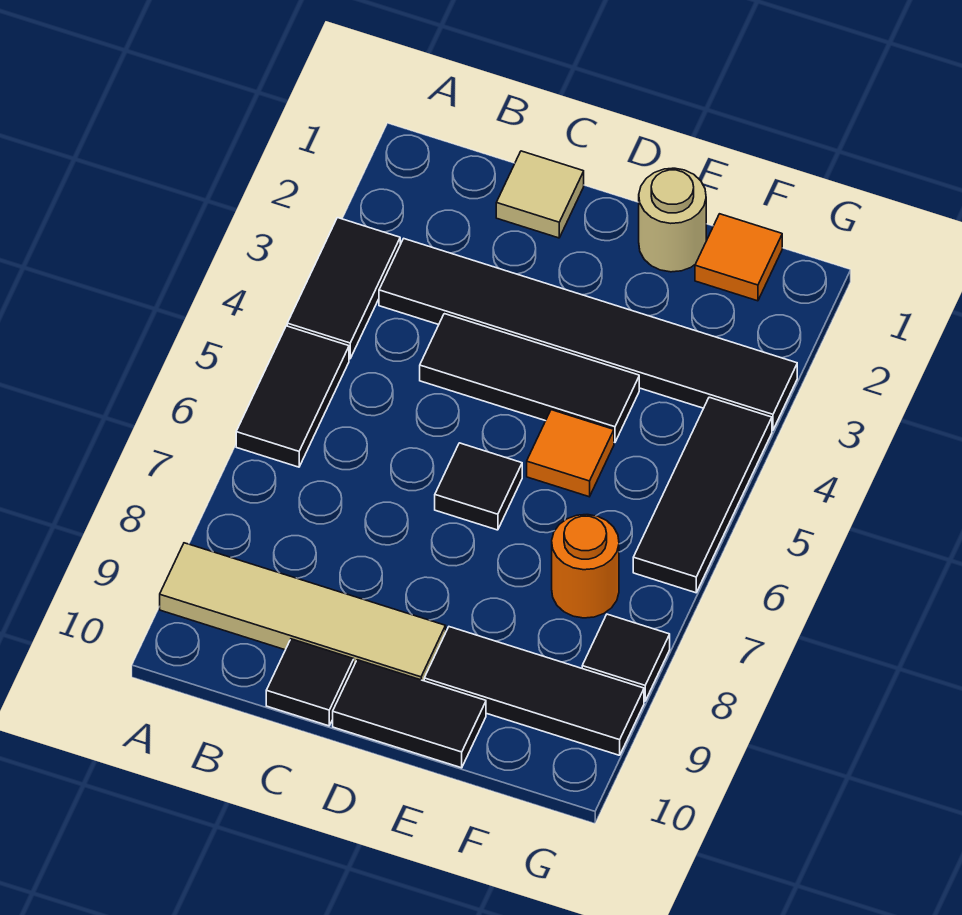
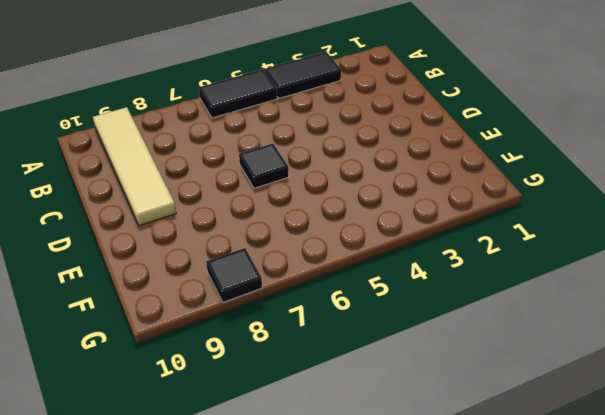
none -> black 1x6 tile [379,239,797,430]
none -> tan 1x1 tile [496,151,584,238]
none -> black 1x3 tile [420,314,639,442]

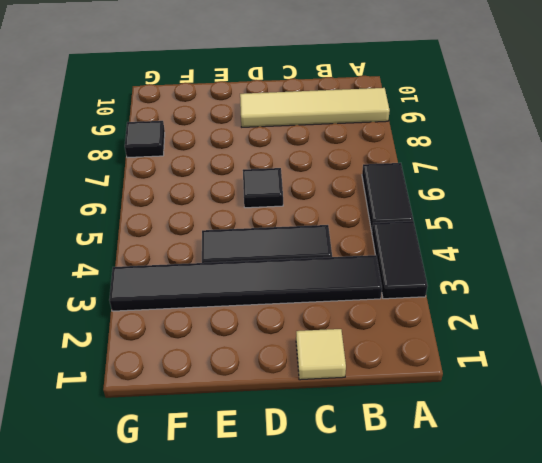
none -> black 1x1 tile [266,639,354,726]
none -> black 1x2 tile [333,660,486,768]
none -> tan 1x1 round brick [639,168,706,272]

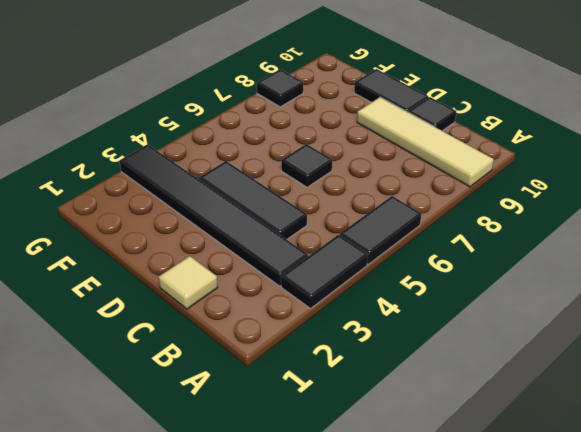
none -> tan 1x1 round brick [639,168,706,272]
none -> orange 1x1 tile [527,410,614,497]
none -> black 1x3 tile [424,627,644,755]

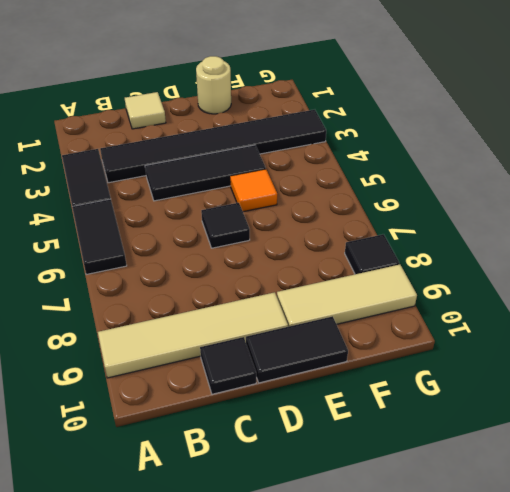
tan 1x3 tile [277,264,417,327] -> black 1x3 tile [424,627,644,755]
none -> orange 1x1 tile [695,214,782,301]
none -> orange 1x1 round brick [552,515,619,618]
none -> black 1x3 tile [633,397,772,593]

